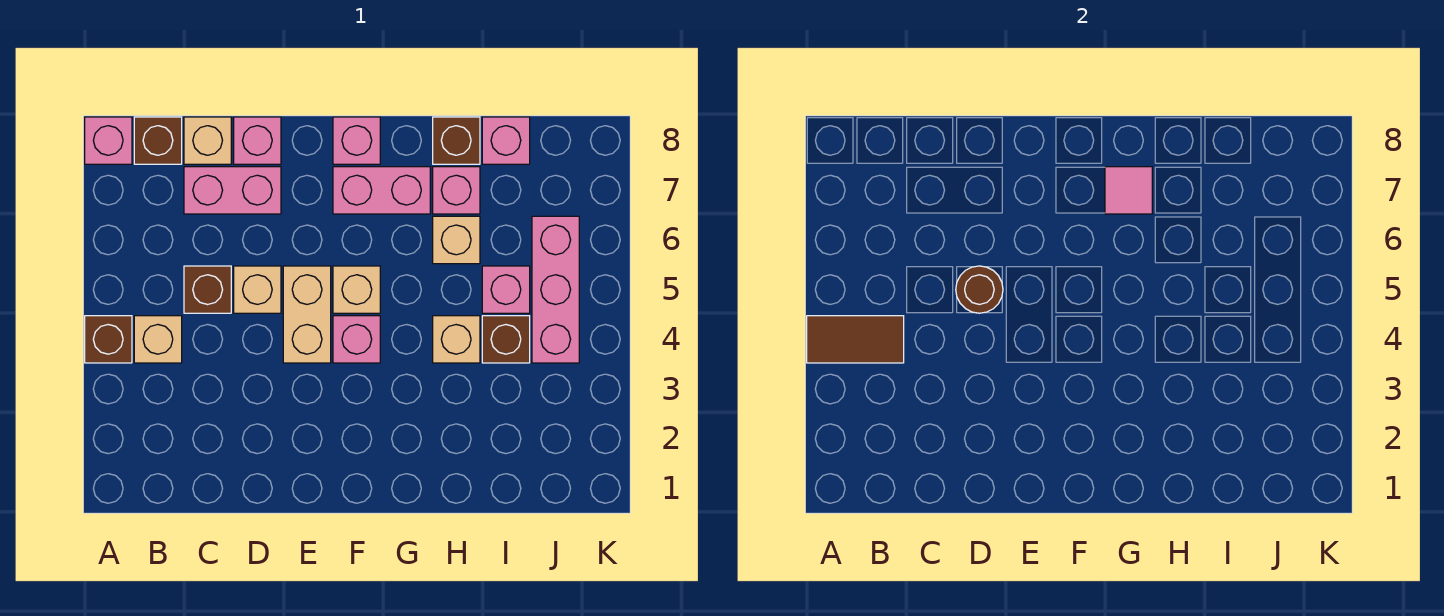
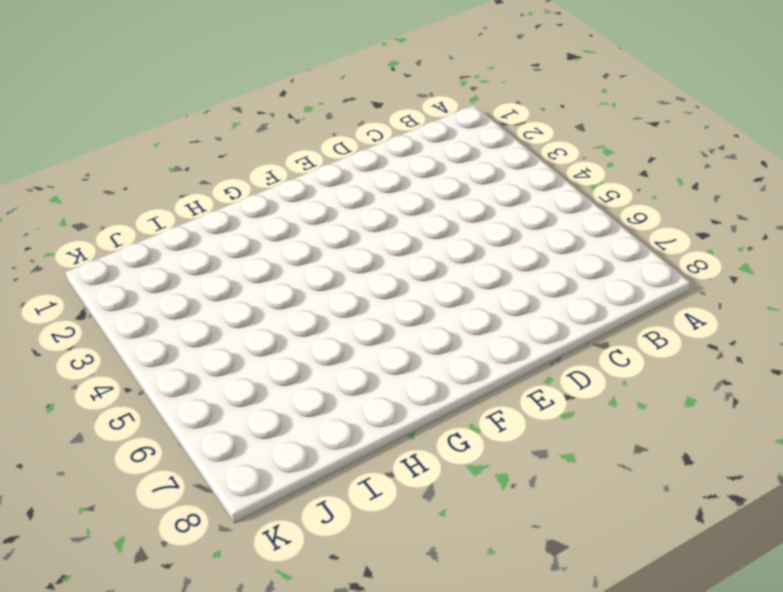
none -> brown 1x1 brick [85,316,132,363]
none -> pink 1x1 brick [85,117,132,164]
none -> tan 1x1 brick [134,316,182,363]

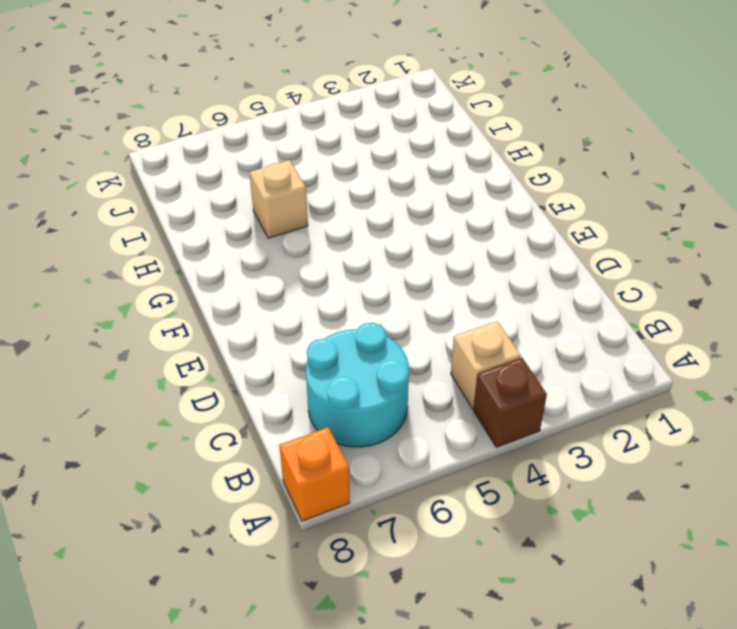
orange 1x1 brick [279,427,350,521] -> pink 1x1 brick [85,117,132,164]
cyan 2x2 round brick [306,323,409,447] -> pink 1x2 brick [184,167,281,214]
none -> brown 1x1 brick [134,117,182,164]
none -> brown 1x1 brick [184,266,231,313]
none -> tan 1x1 brick [184,117,231,164]

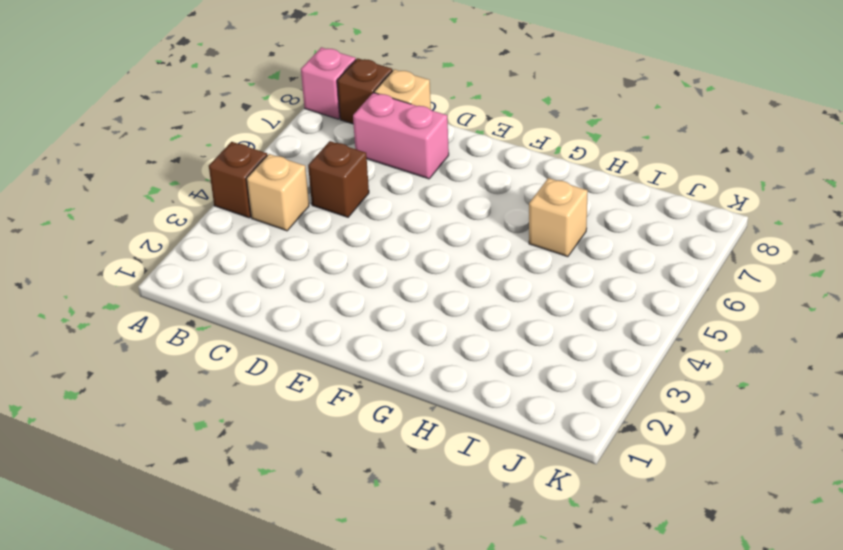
none -> tan 1x1 brick [234,266,281,313]
none -> pink 1x1 brick [234,117,281,164]
none -> tan 1x2 brick [283,266,331,363]

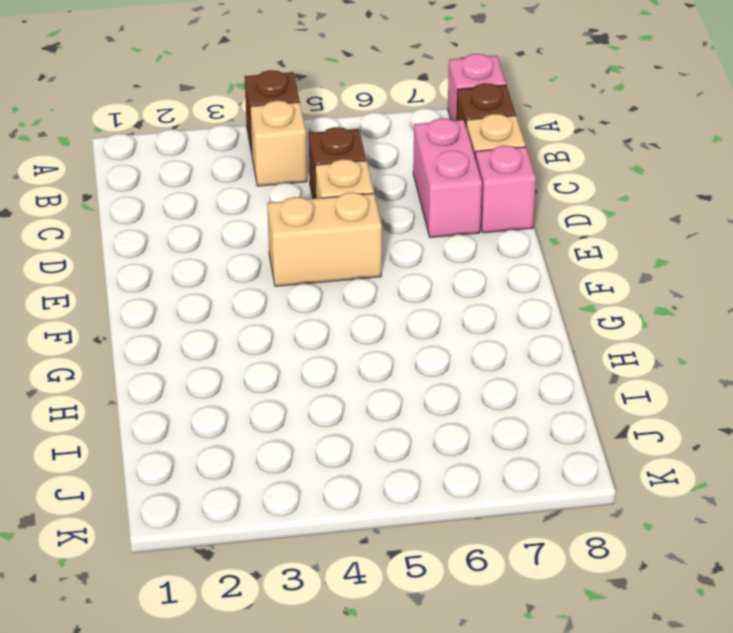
none -> pink 1x1 brick [333,316,380,363]
none -> tan 1x1 brick [333,266,380,313]
none -> pink 1x2 brick [333,167,430,214]

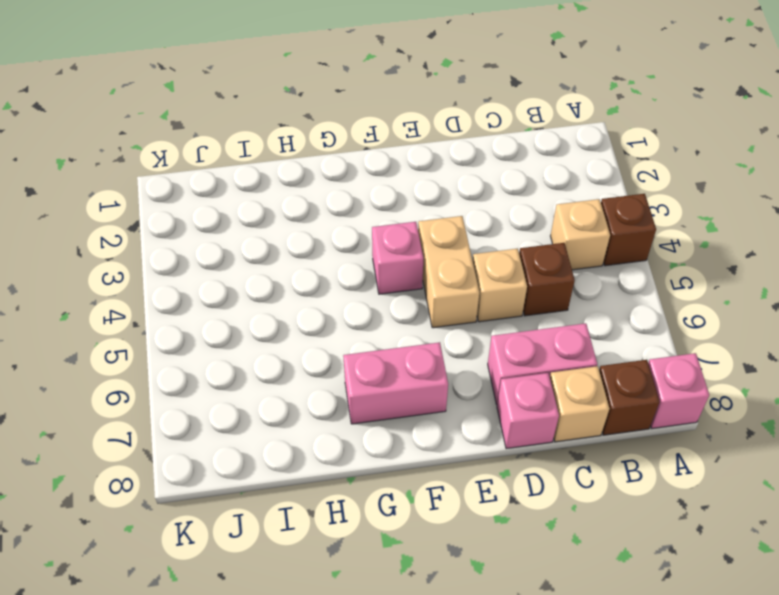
none -> tan 1x1 brick [333,266,380,313]
none -> pink 1x1 brick [333,117,380,164]
none -> tan 1x1 brick [433,316,480,363]

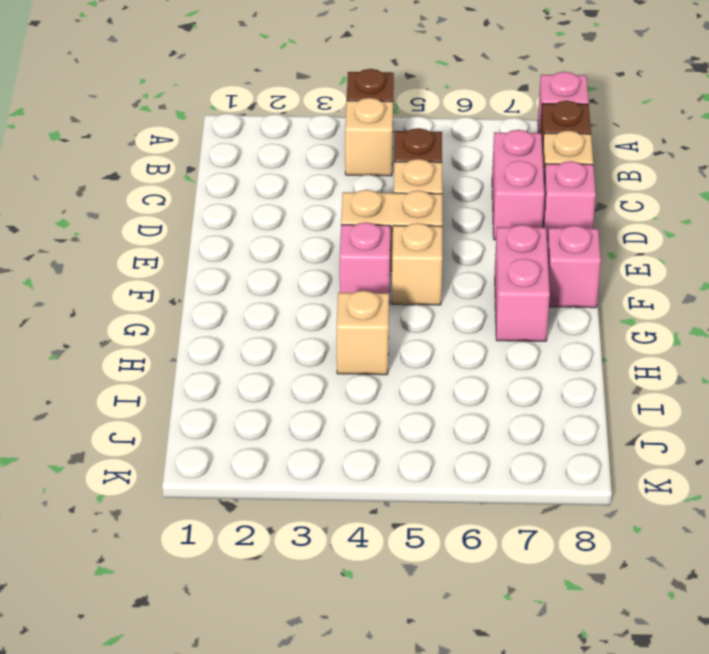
none -> tan 1x1 brick [433,216,480,264]
none -> pink 1x1 brick [433,167,480,214]
none -> brown 1x1 brick [433,117,480,164]

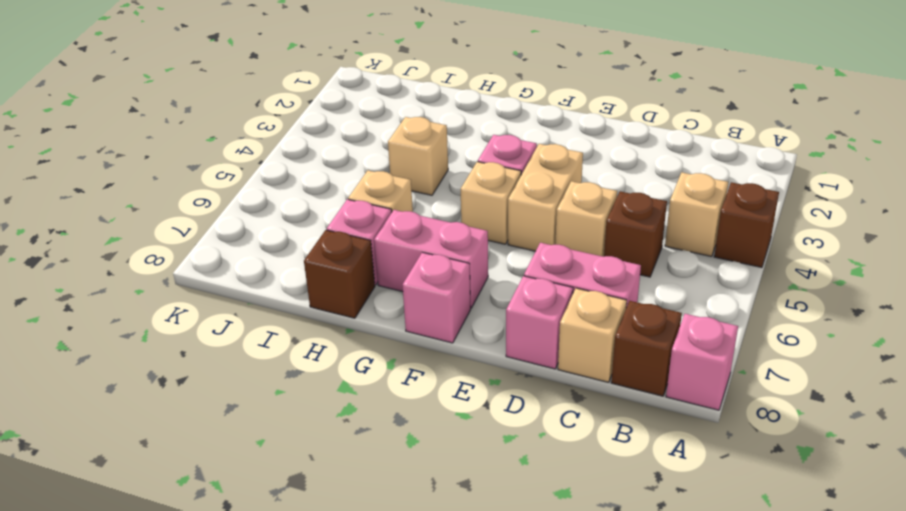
none -> brown 1x1 brick [482,316,530,363]
none -> pink 1x1 brick [482,266,530,313]
none -> pink 1x1 brick [482,117,530,164]

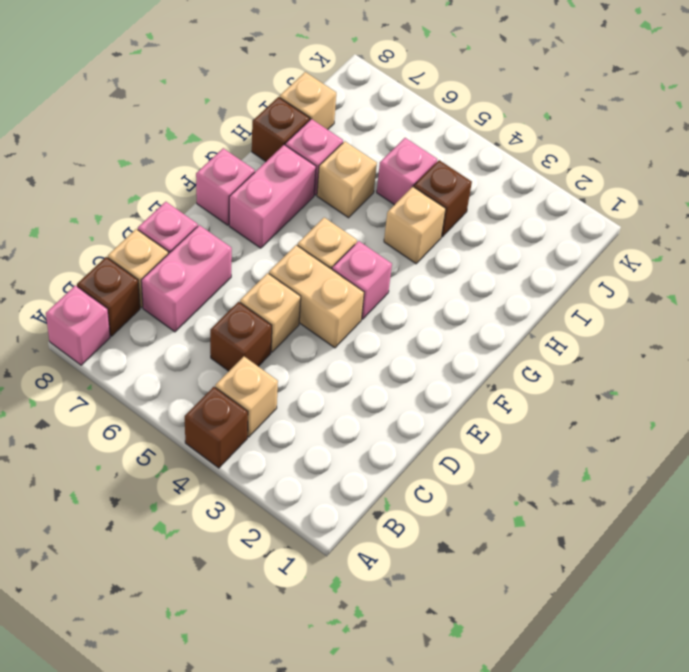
tan 1x1 brick [280,72,336,130] -> pink 1x1 brick [482,117,530,164]
none -> pink 1x3 brick [532,216,579,363]
none -> brown 1x2 tile [807,316,904,363]
none -> brown 1x1 round brick [956,266,1003,313]

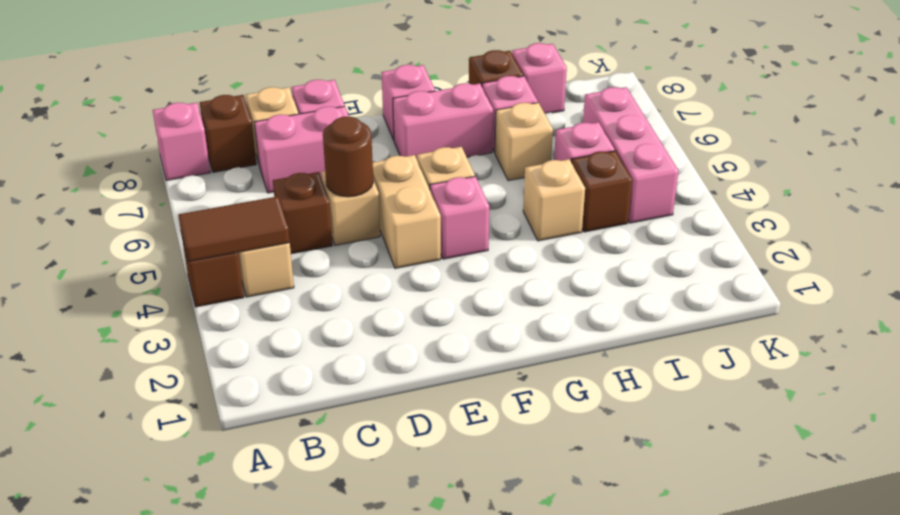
none -> pink 1x1 tile [1105,167,1152,214]

